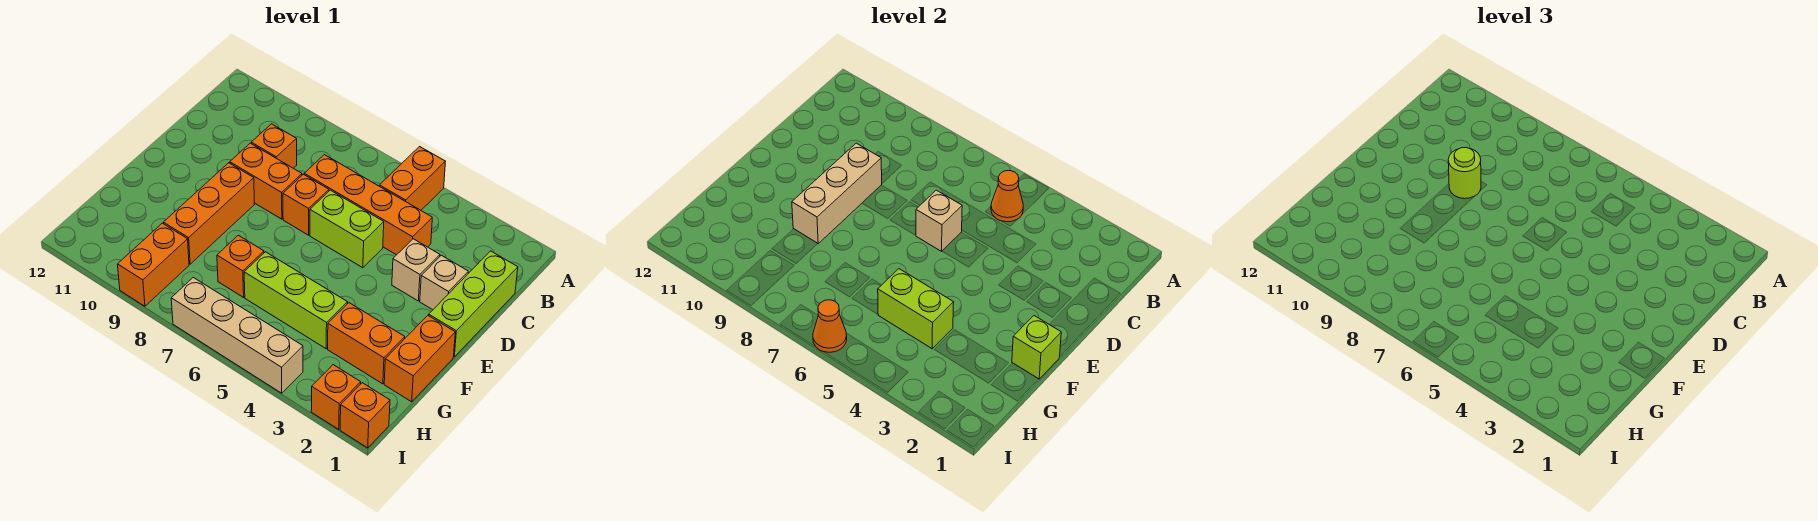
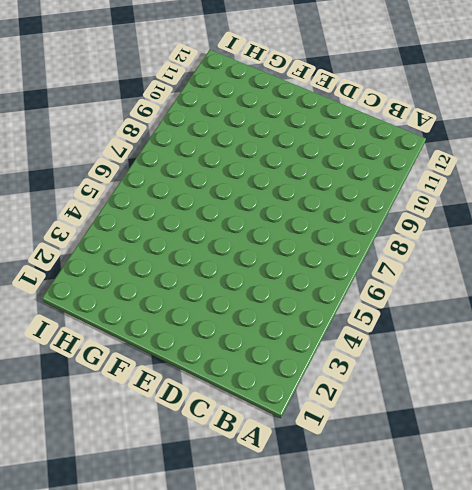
none -> orange 1x2 brick [379,147,446,210]
none -> lime 1x3 brick [429,251,518,357]
none -> orange 1x4 brick [304,155,432,255]

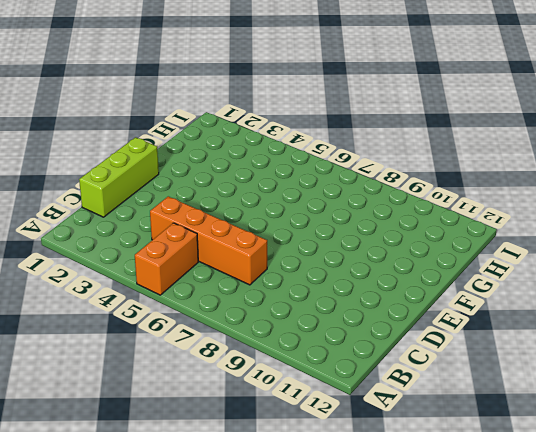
none -> orange 1x1 brick [251,124,297,168]
none -> tan 1x1 brick [420,255,468,310]
none -> tan 1x1 brick [392,239,440,301]

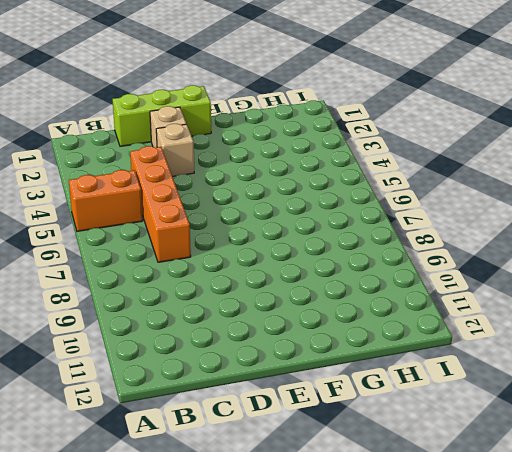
none -> orange 1x1 brick [251,124,297,168]
none -> lime 1x2 brick [310,190,384,268]
none -> orange 1x1 brick [283,174,329,235]

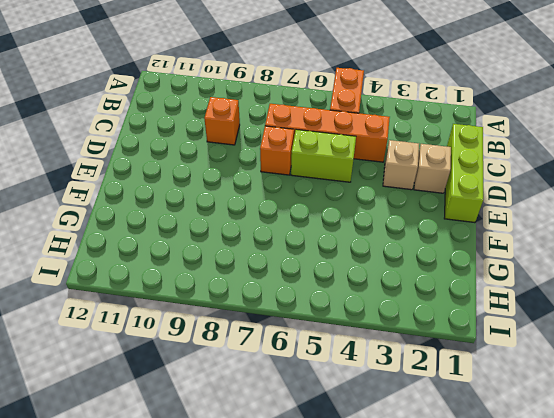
none -> orange 1x2 brick [230,143,302,219]
none -> orange 1x3 brick [163,163,254,264]
none -> orange 1x2 brick [384,316,455,402]

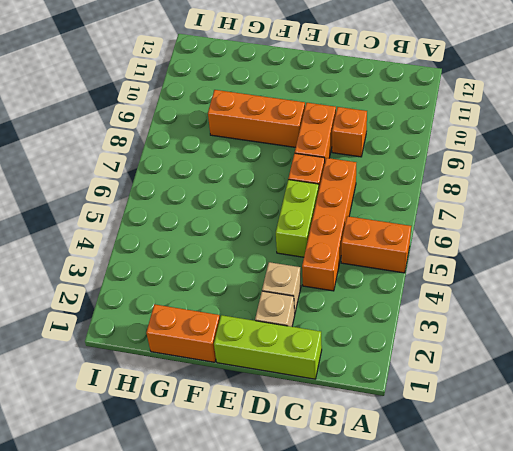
none -> orange 1x2 brick [328,303,405,384]
none -> lime 1x3 brick [244,252,348,349]
none -> orange 1x1 brick [217,235,264,297]

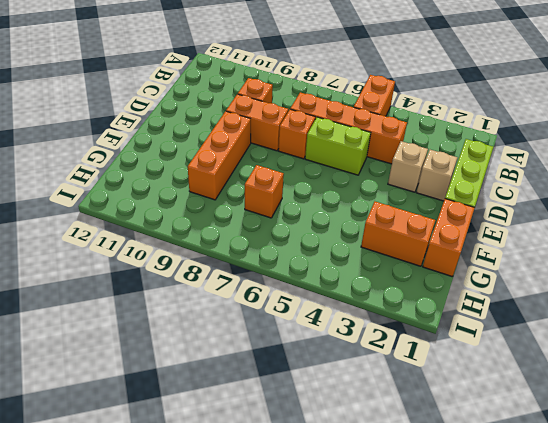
none -> lime 1x3 brick [244,252,348,349]
none -> orange 1x2 brick [118,223,189,306]
none -> orange 1x1 brick [340,383,390,448]

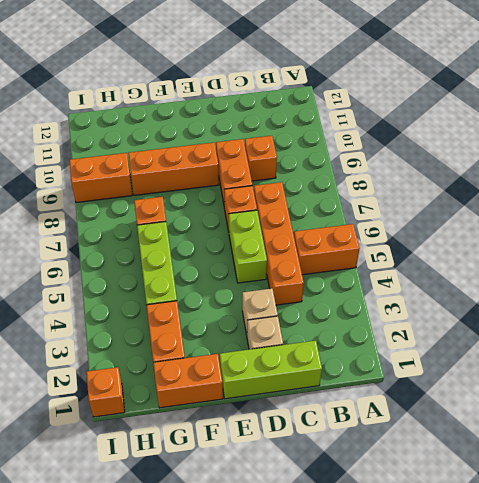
none -> orange 1x1 brick [311,365,361,429]
none -> tan 1x4 brick [171,278,303,393]
none -> orange 1x1 cone [991,171,1023,222]

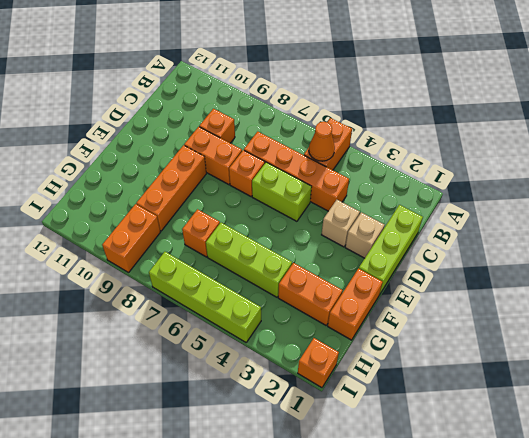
lime 1x4 brick [149,252,261,342] -> tan 1x4 brick [171,278,303,393]
none -> orange 1x1 brick [311,365,361,429]
none -> tan 1x1 brick [916,190,962,251]
none -> tan 1x3 brick [792,143,882,244]

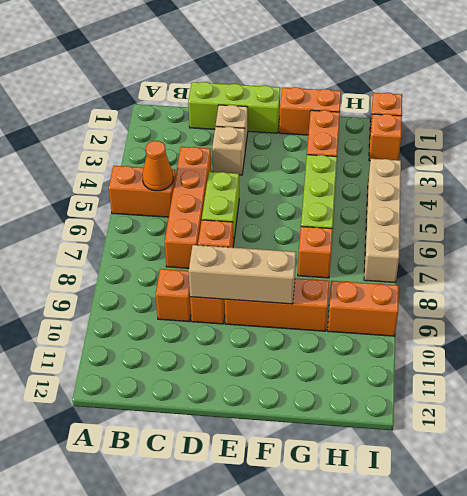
none -> tan 1x1 brick [916,190,962,251]
none -> lime 1x1 brick [1012,316,1061,379]
none -> lime 1x2 brick [878,269,954,349]

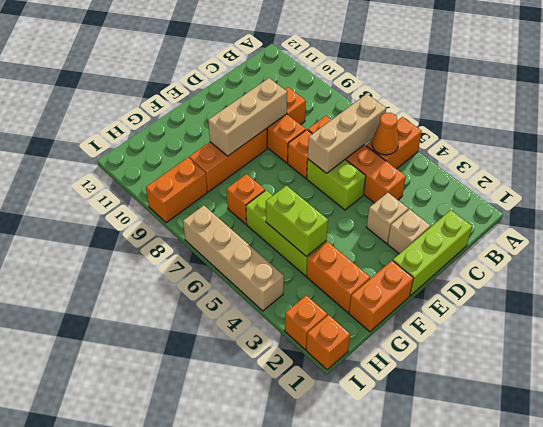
tan 1x3 brick [308,94,386,173] -> tan 1x1 brick [916,190,962,251]
none -> lime 1x1 brick [1012,316,1061,379]
none -> orange 1x1 cone [813,300,847,352]
none -> lime 1x1 round brick [1448,148,1481,199]

